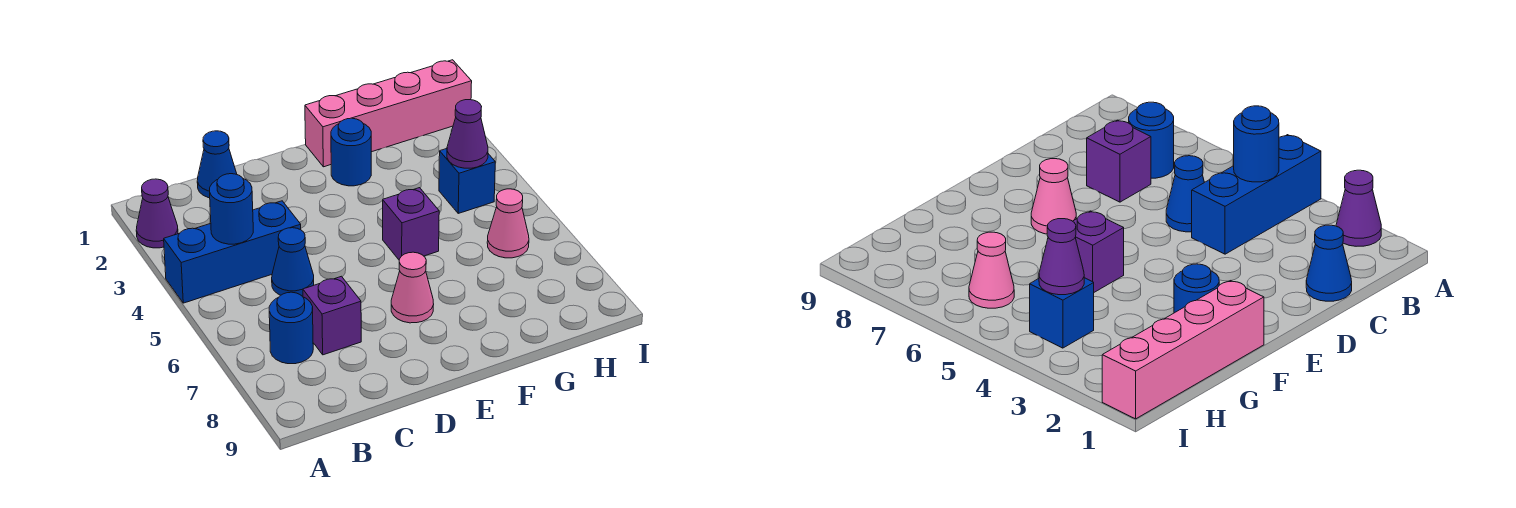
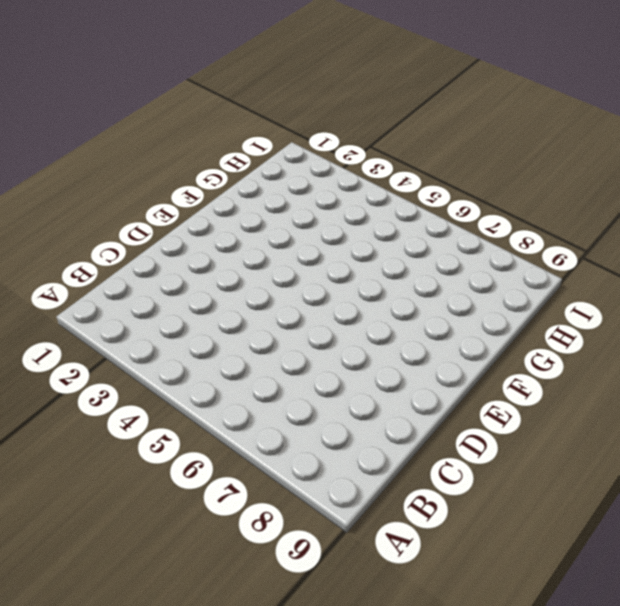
none -> purple 1x1 cone [136,179,178,248]
none -> blue 1x3 brick [164,201,301,303]
none -> blue 1x1 round brick [269,292,313,364]

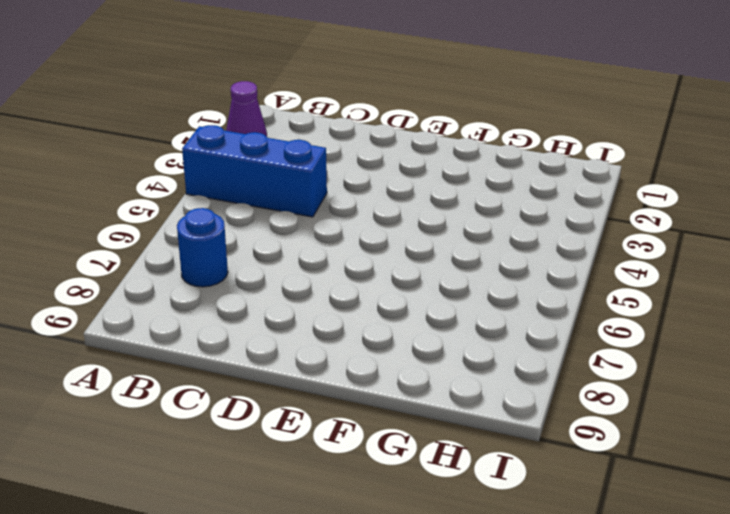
none -> blue 1x1 cone [197,131,237,198]
none -> blue 1x1 cone [272,228,314,296]
none -> purple 1x1 brick [303,276,361,355]

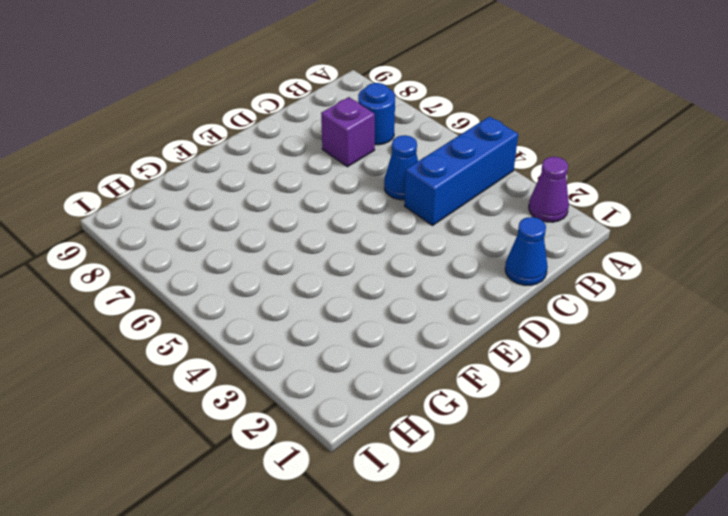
none -> pink 1x1 cone [391,252,434,323]
none -> pink 1x4 brick [305,60,472,167]
none -> blue 1x1 round brick [331,118,371,186]

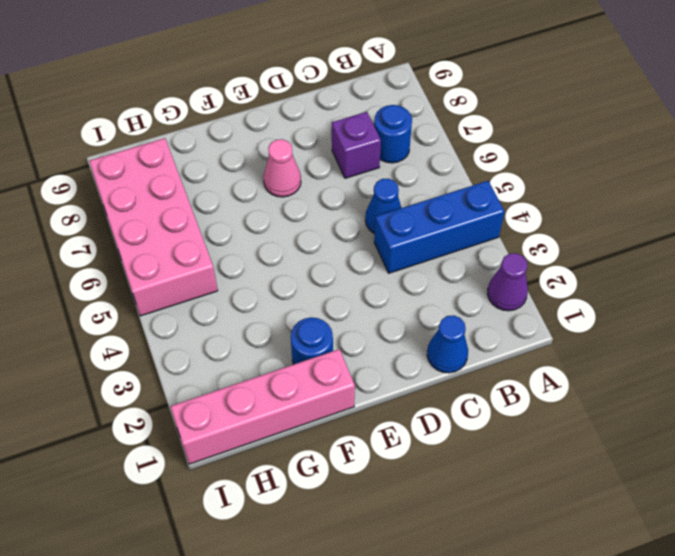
pink 2x4 brick [89,138,218,316] -> pink 1x1 cone [487,189,529,258]
none -> purple 1x1 brick [383,188,439,260]
none -> blue 1x1 brick [439,149,495,213]
none -> blue 1x1 round brick [210,174,253,244]

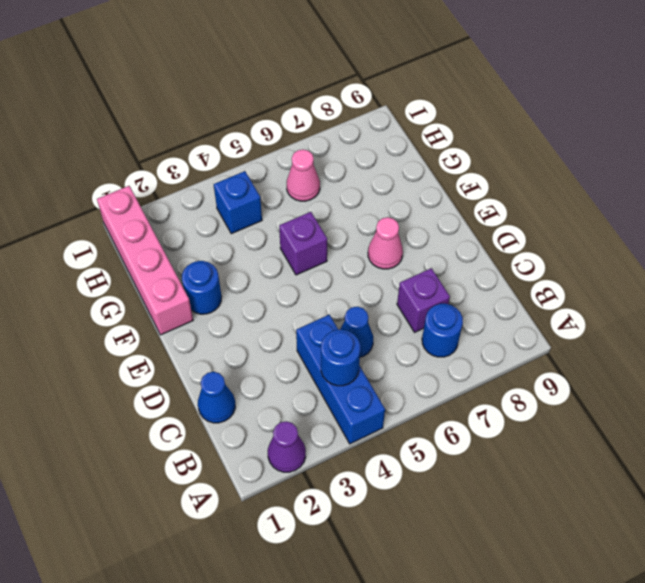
none -> purple 1x1 cone [447,100,488,168]

